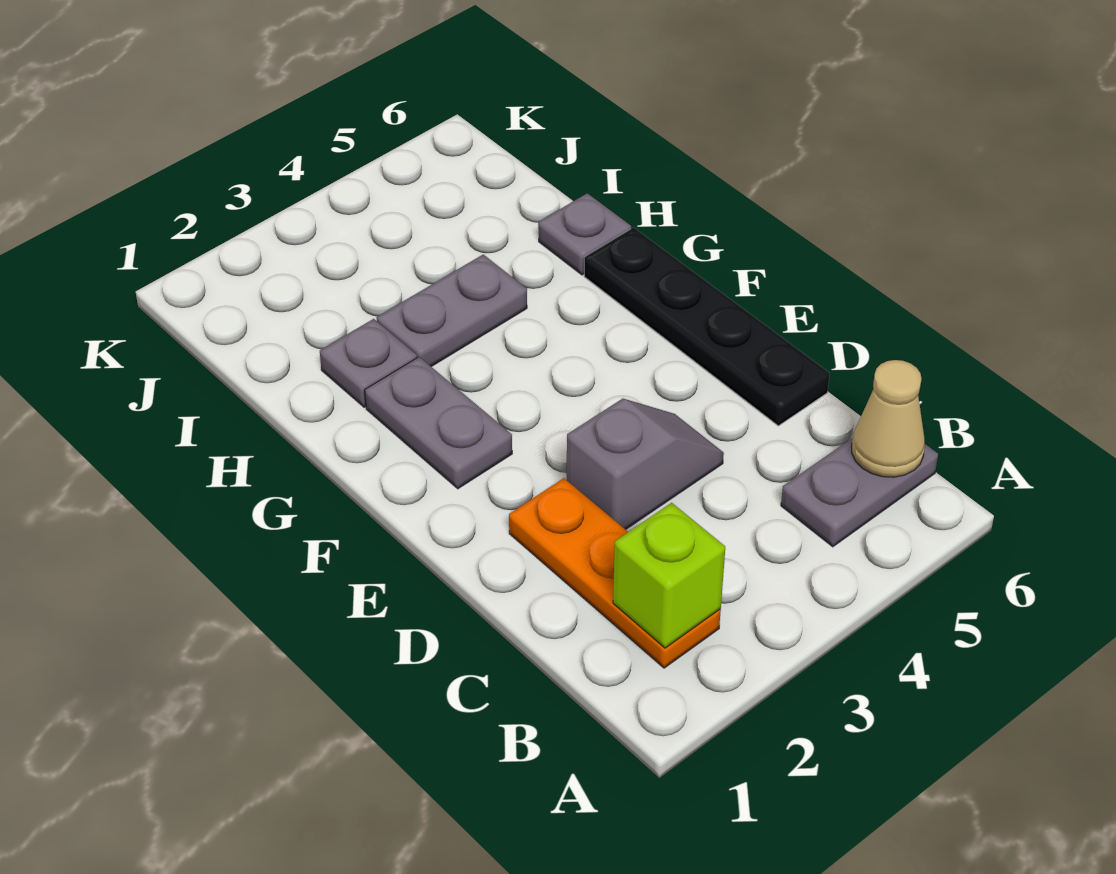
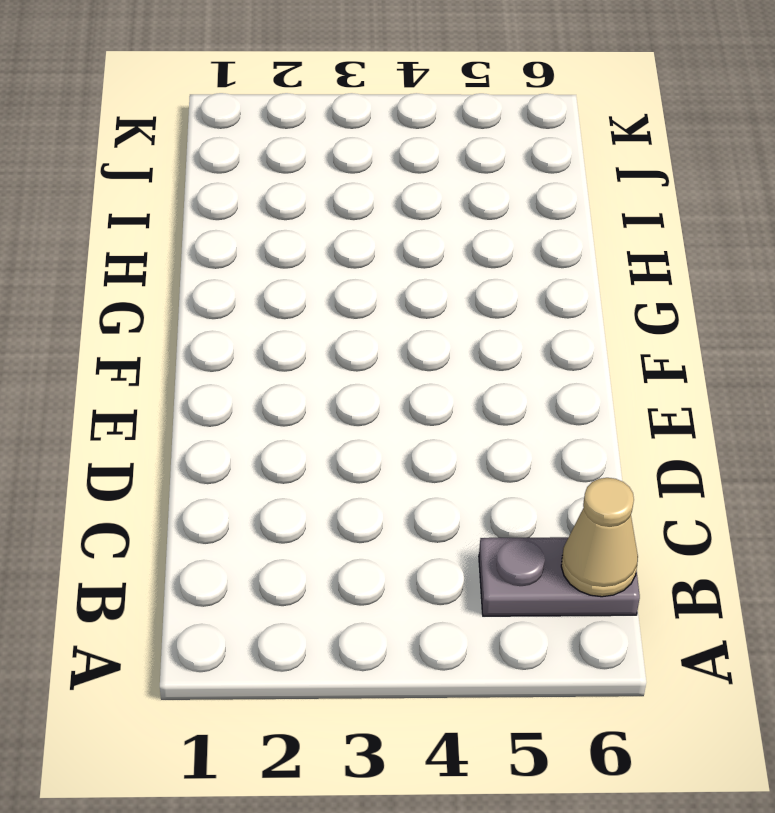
none -> orange 1x3 plate [509,478,721,668]
none -> grey 1x2 slope [567,399,724,529]

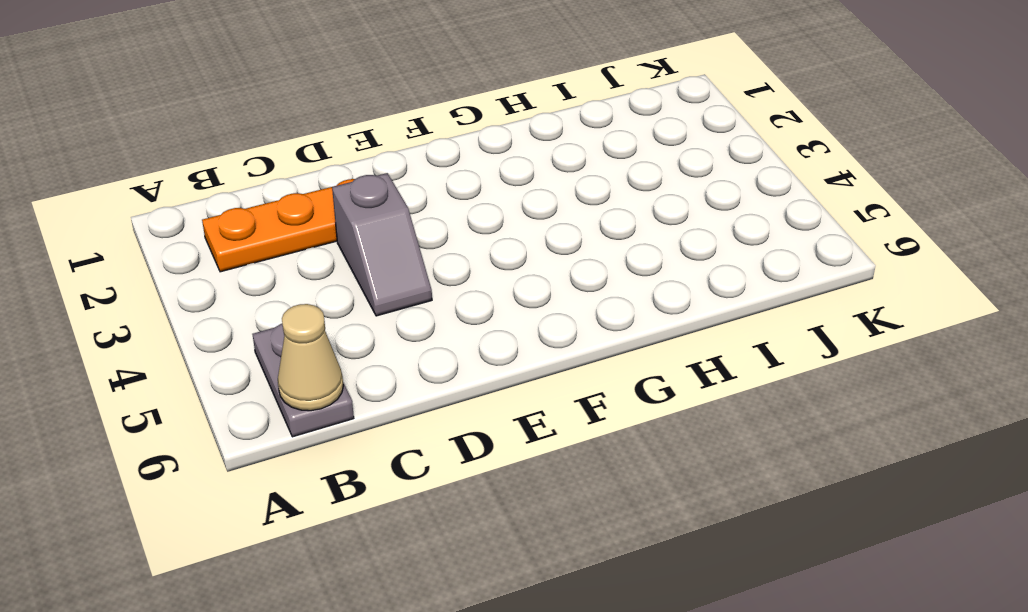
none -> black 1x4 plate [584,228,830,426]
none -> grey 1x2 plate [365,357,512,489]

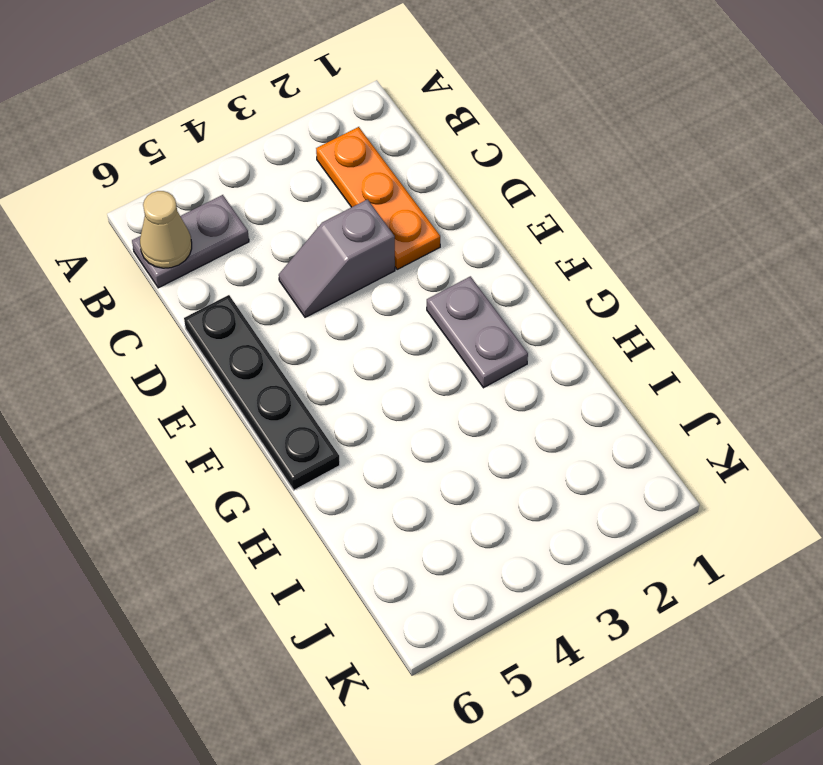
none -> grey 1x1 plate [320,319,417,407]
none -> grey 1x2 plate [376,254,527,367]

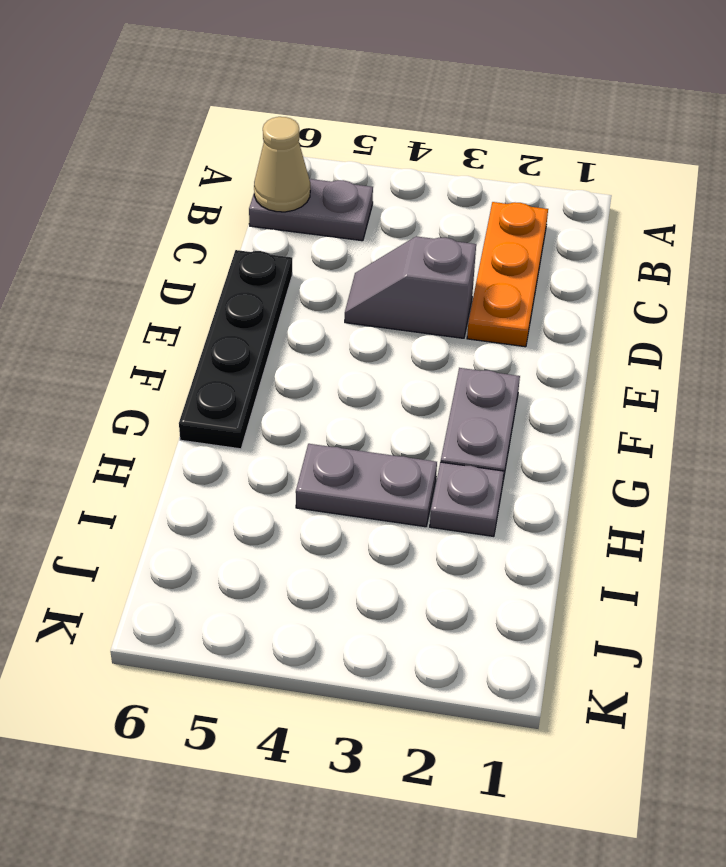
none -> grey 1x1 plate [538,193,631,275]
none -> lime 1x1 brick [613,503,725,648]

